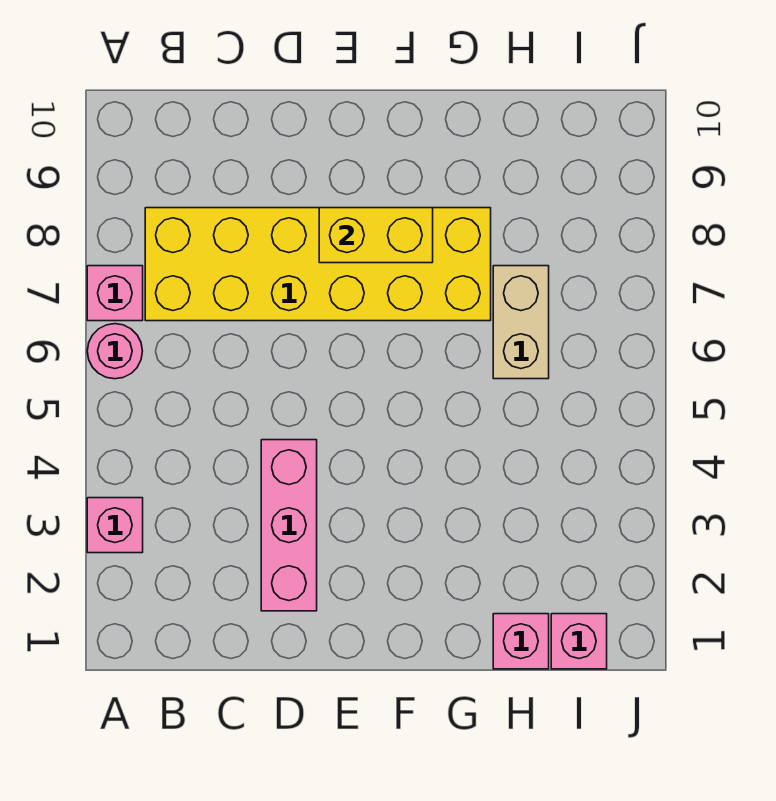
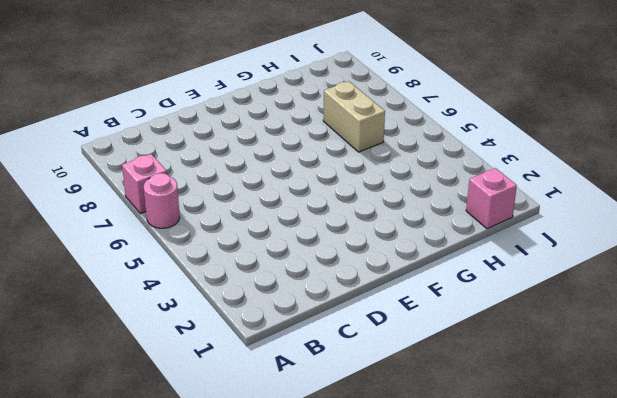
none -> pink 1x1 brick [87,498,143,553]
none -> yellow 2x6 brick [145,208,491,321]

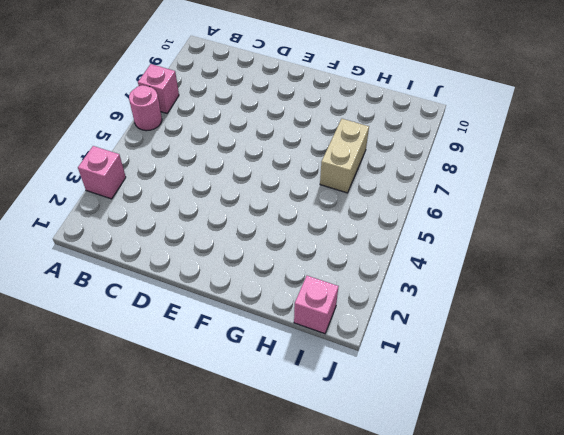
none -> yellow 2x6 brick [145,208,491,321]
none -> pink 1x3 brick [261,440,317,611]

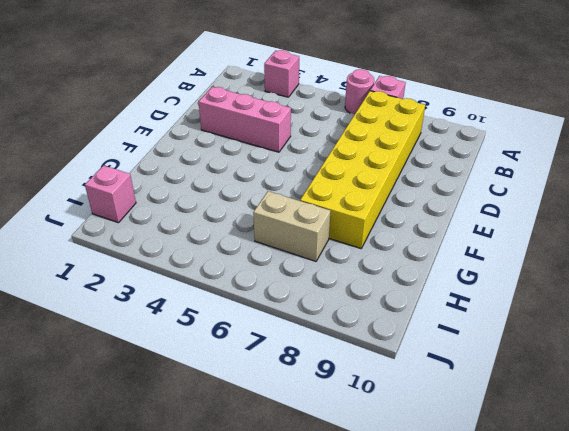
none -> pink 1x1 brick [493,614,549,669]
none -> yellow 1x2 brick [319,208,433,263]

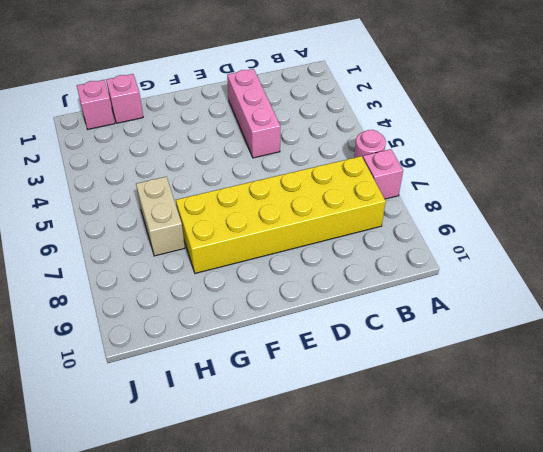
none -> pink 1x1 brick [87,498,143,553]
none -> yellow 1x2 brick [319,208,433,263]

